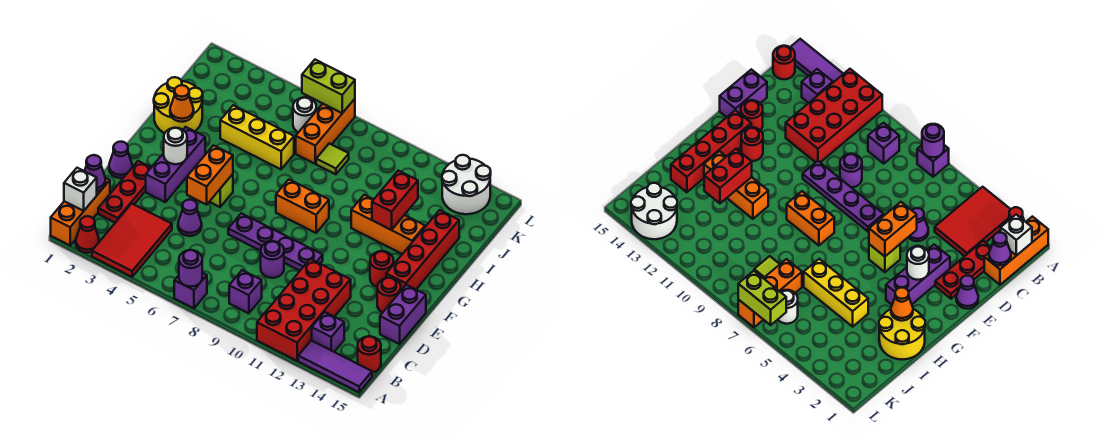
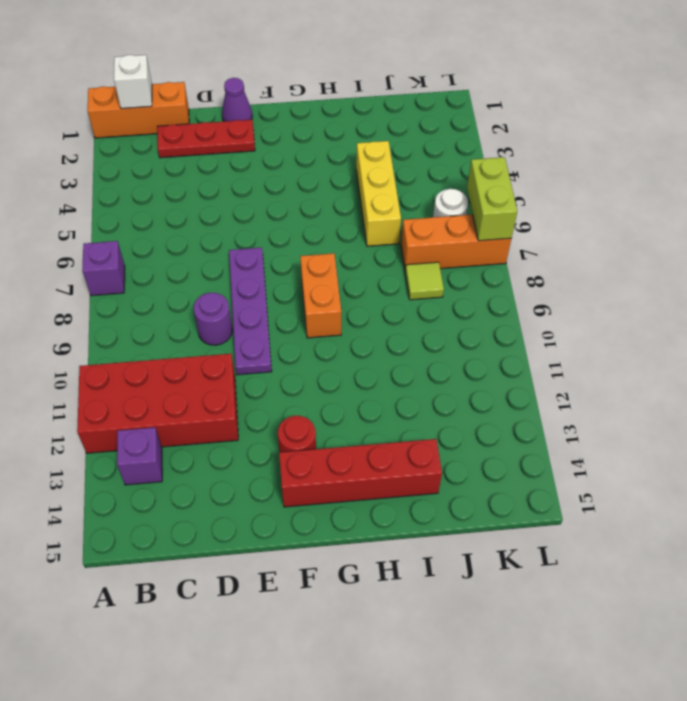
none -> red 1x1 cone [76,216,99,253]
none -> red 2x3 tile [92,204,172,277]
none -> purple 1x3 tile [298,340,372,392]
none -> purple 1x1 brick [229,270,262,313]

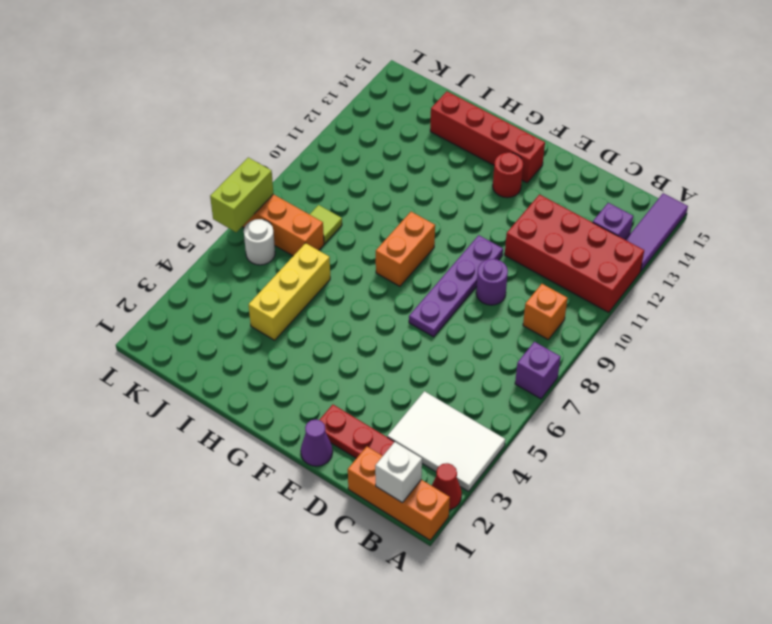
white 2x3 tile [387,391,505,491] -> red 2x3 tile [92,204,172,277]
orange 1x1 brick [523,284,568,339] -> purple 1x1 brick [229,270,262,313]
none -> red 1x1 round brick [358,336,381,373]
none -> purple 1x1 cone [178,200,202,236]
none -> purple 1x2 brick [380,285,426,344]
none -> purple 1x3 brick [146,127,205,202]

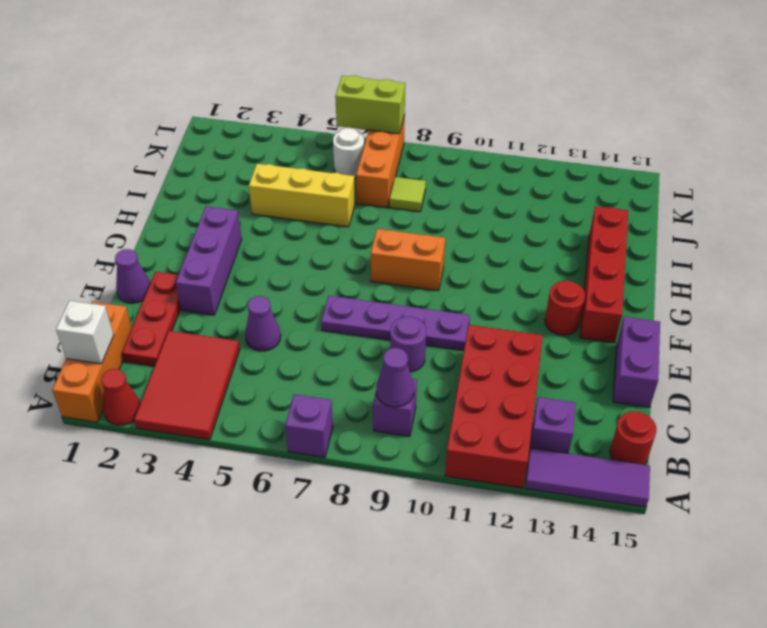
purple 1x1 cone [376,348,414,407] -> purple 1x1 cone moved to [85,155,106,191]
none -> red 1x1 round brick [377,278,401,313]
none -> lime 1x1 brick [210,174,233,207]
none -> yellow 2x2 round brick [154,77,203,133]
none -> orange 1x3 brick [351,195,425,254]

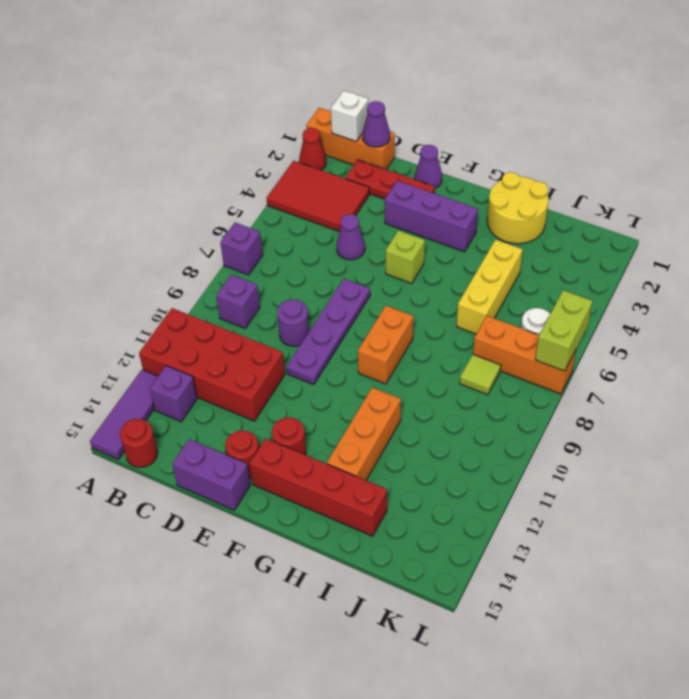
none -> white 2x2 round brick [442,155,491,214]
none -> purple 1x1 round brick [179,250,202,287]
none -> orange 1x2 brick [187,145,233,205]
none -> white 1x1 round brick [164,128,187,164]

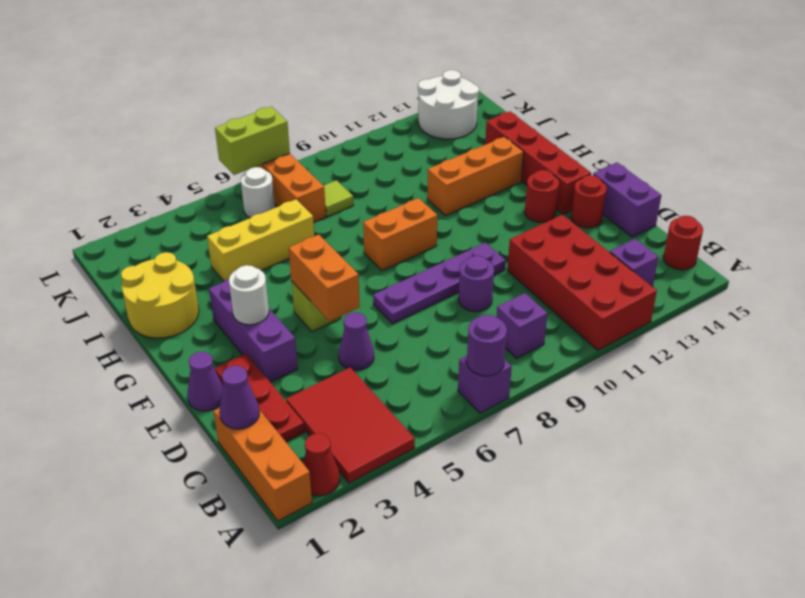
none -> purple 1x3 tile [298,340,372,392]
none -> white 1x1 brick [64,168,97,211]
none -> orange 1x1 cone [170,85,194,122]
none -> red 1x2 brick [372,171,418,230]

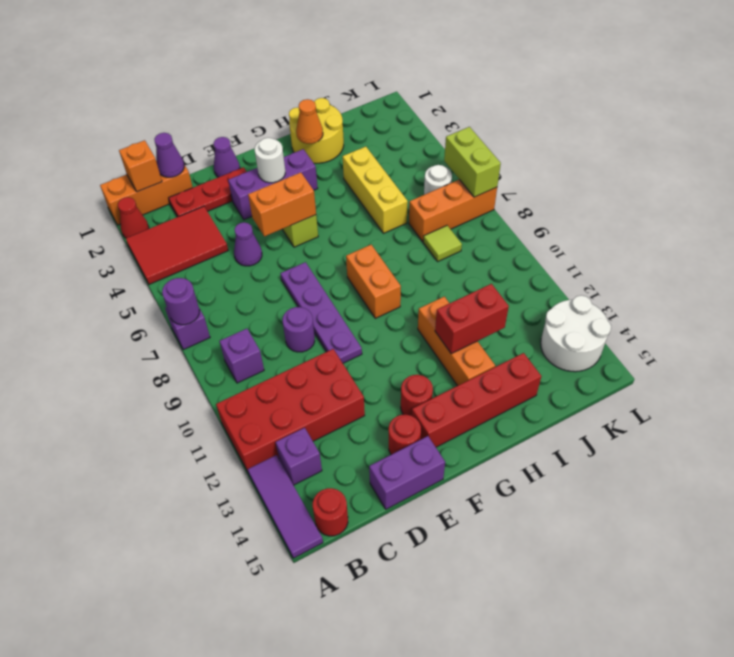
orange 1x1 brick [119,140,162,192] -> white 1x1 brick [64,168,97,211]

